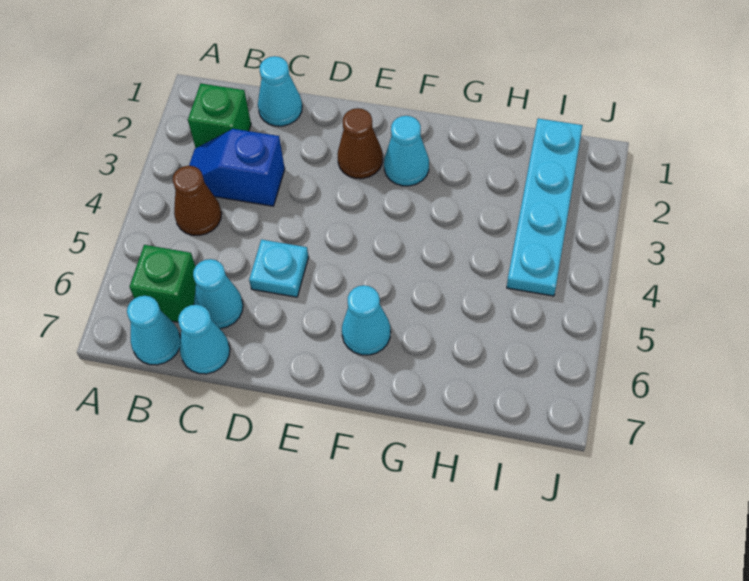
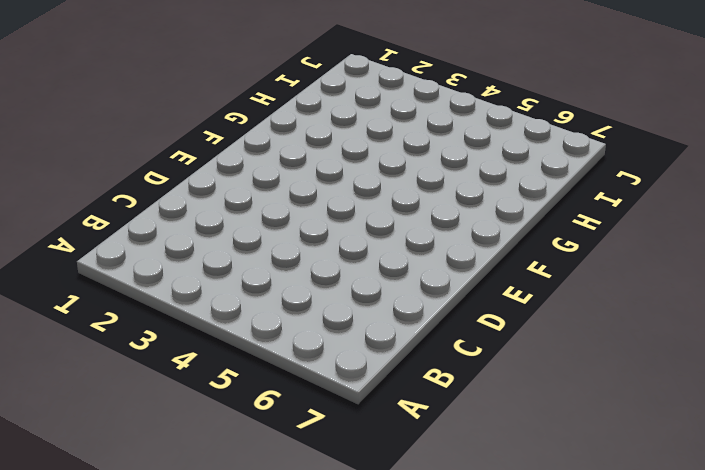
none -> green 1x1 brick [188,84,251,148]
none -> blue 1x2 slope [189,129,285,206]
none -> brown 1x1 cone [173,166,222,235]

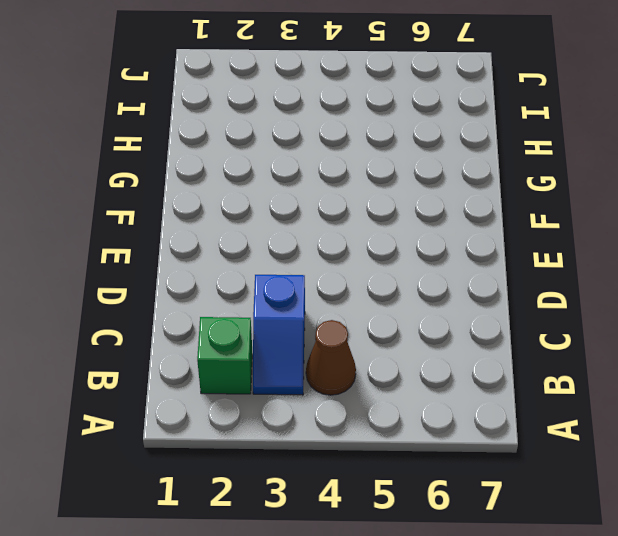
none -> green 1x1 brick [129,245,196,322]
none -> cyan 1x1 cone [127,296,181,365]
none -> cyan 1x1 cone [258,56,302,126]

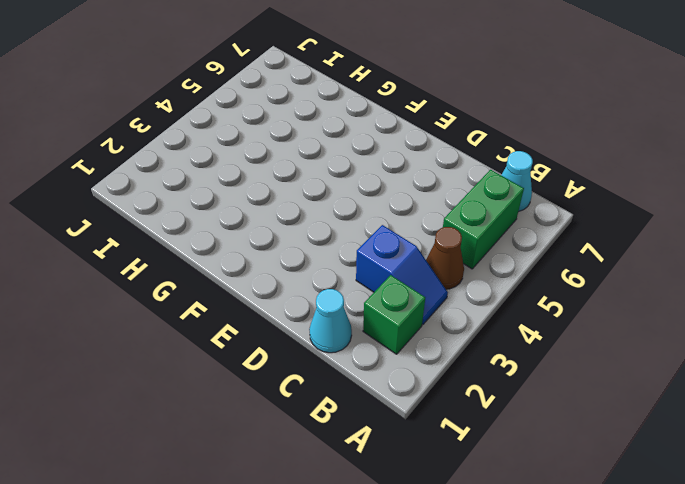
green 1x2 brick [443,170,524,269] -> green 1x1 brick [129,245,196,322]
none -> cyan 1x1 cone [193,259,243,329]
none -> cyan 1x1 cone [178,305,230,374]
none -> cyan 1x1 plate [249,239,309,297]

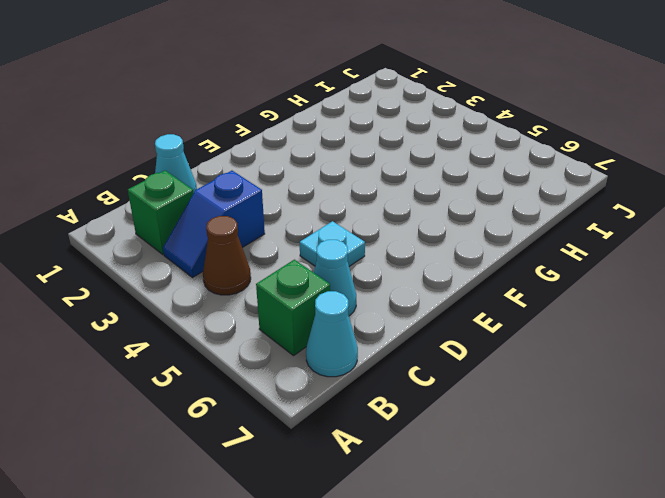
none -> cyan 1x1 cone [178,305,230,374]
none -> brown 1x1 cone [338,108,383,179]
none -> cyan 1x1 cone [384,116,429,186]

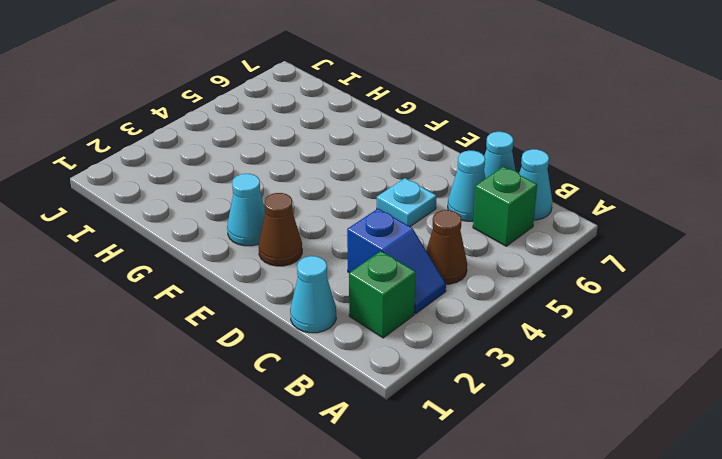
none -> cyan 1x1 cone [342,285,391,355]
none -> cyan 1x4 plate [507,118,583,296]

